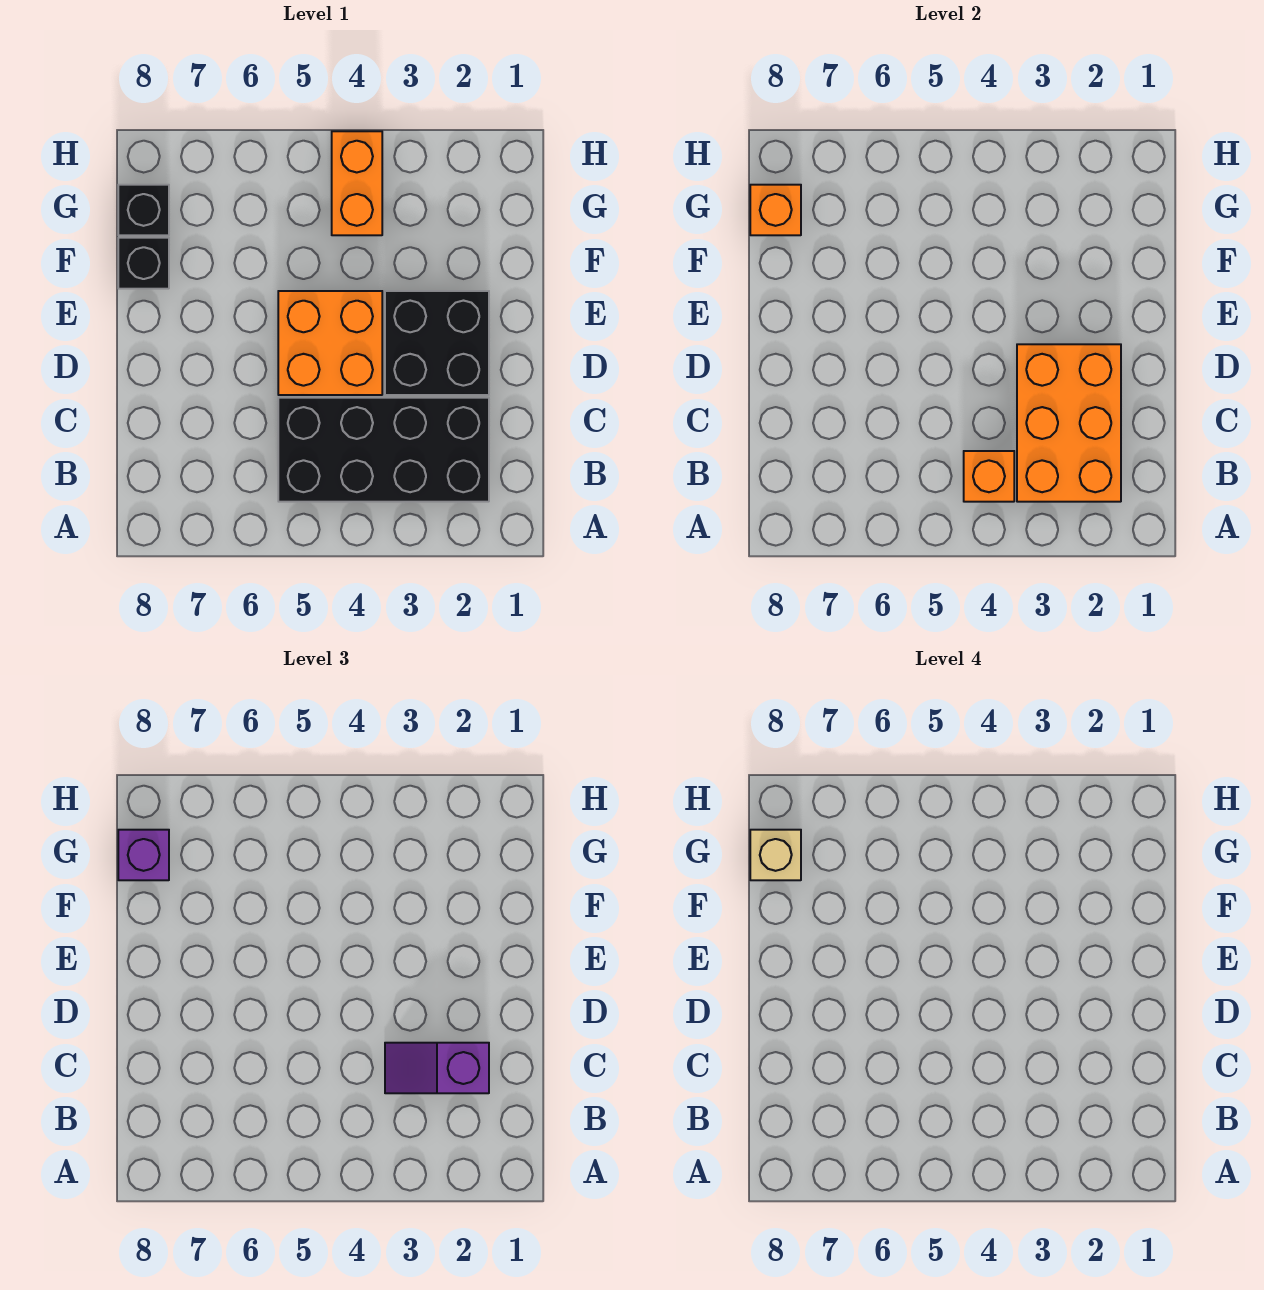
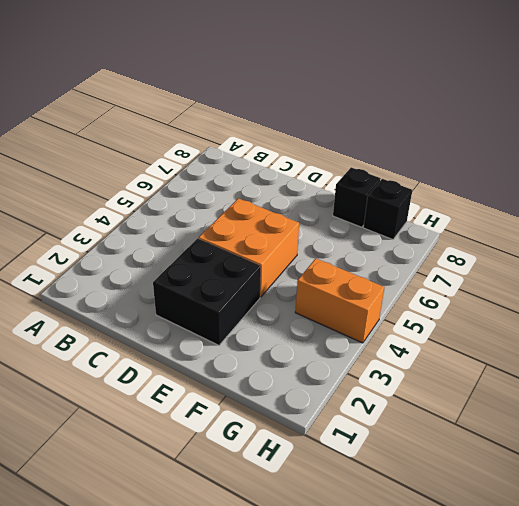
none -> black 2x4 brick [278,398,489,502]
none -> orange 2x3 brick [1017,344,1121,502]
none -> orange 1x1 brick [964,451,1014,502]

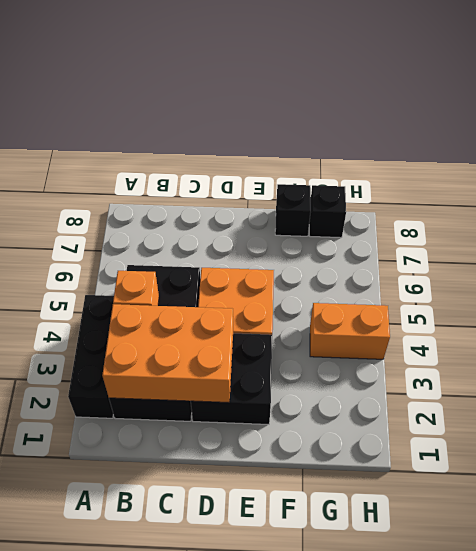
black 1x3 brick [68,295,114,418] -> none
none -> orange 1x1 brick [750,185,801,235]
none -> purple 1x2 slope [385,1043,489,1093]
none -> purple 1x1 brick [118,830,169,880]

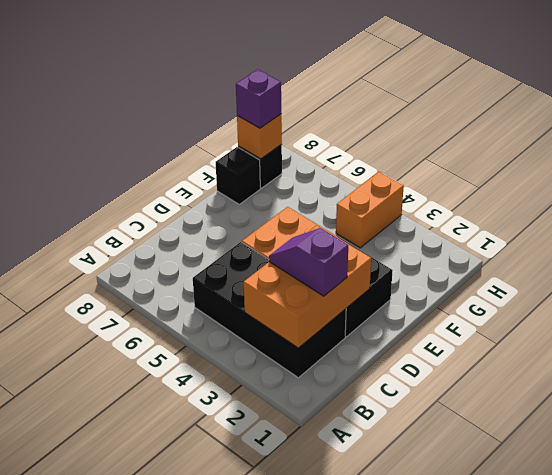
none -> orange 1x1 brick [964,451,1014,502]
none -> tan 1x1 brick [750,830,801,880]

